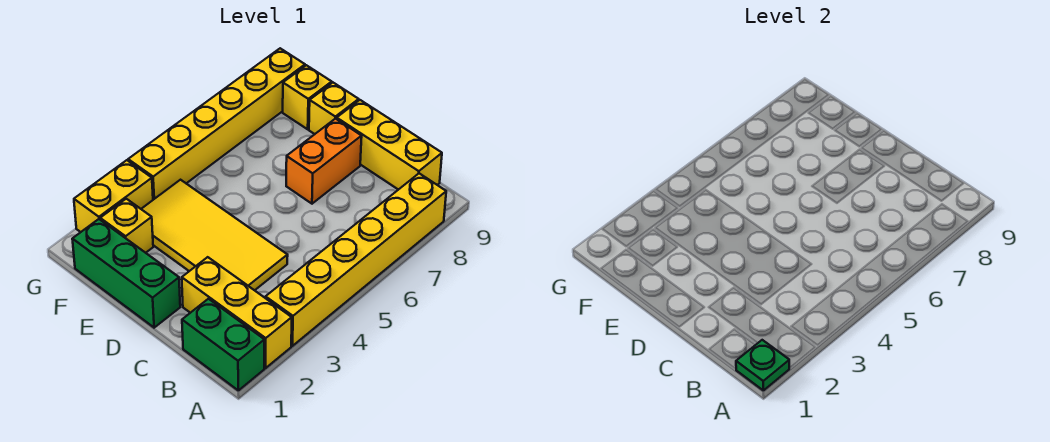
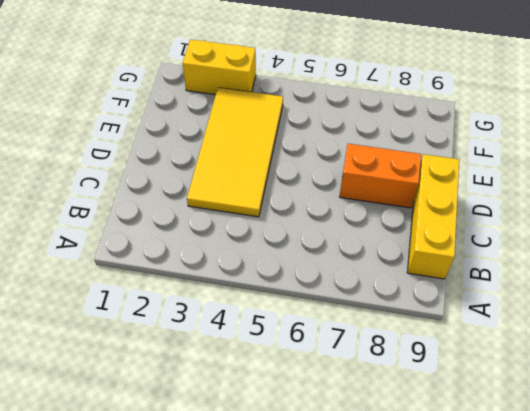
none -> green 1x2 brick [182,299,264,390]
none -> yellow 1x3 brick [182,257,292,368]
none -> yellow 1x6 brick [266,173,446,346]

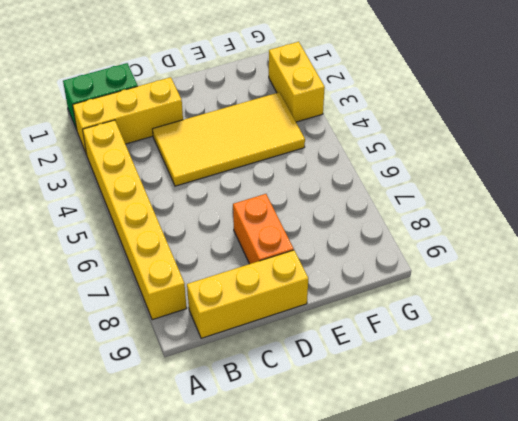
none -> green 1x3 brick [72,219,180,328]
none -> yellow 1x1 brick [309,83,359,134]
none -> yellow 1x1 brick [100,199,153,253]

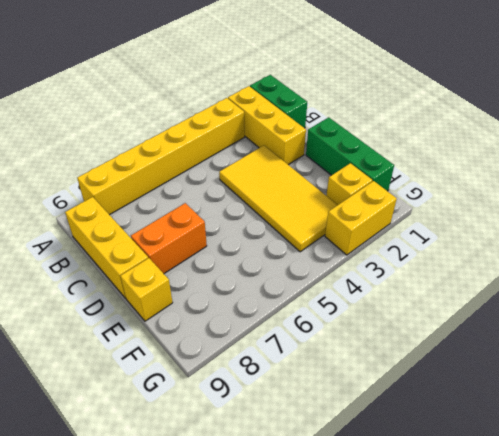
none -> yellow 1x1 brick [283,65,332,129]
none -> yellow 1x6 brick [128,48,305,200]
none -> green 1x1 plate [736,340,789,390]

